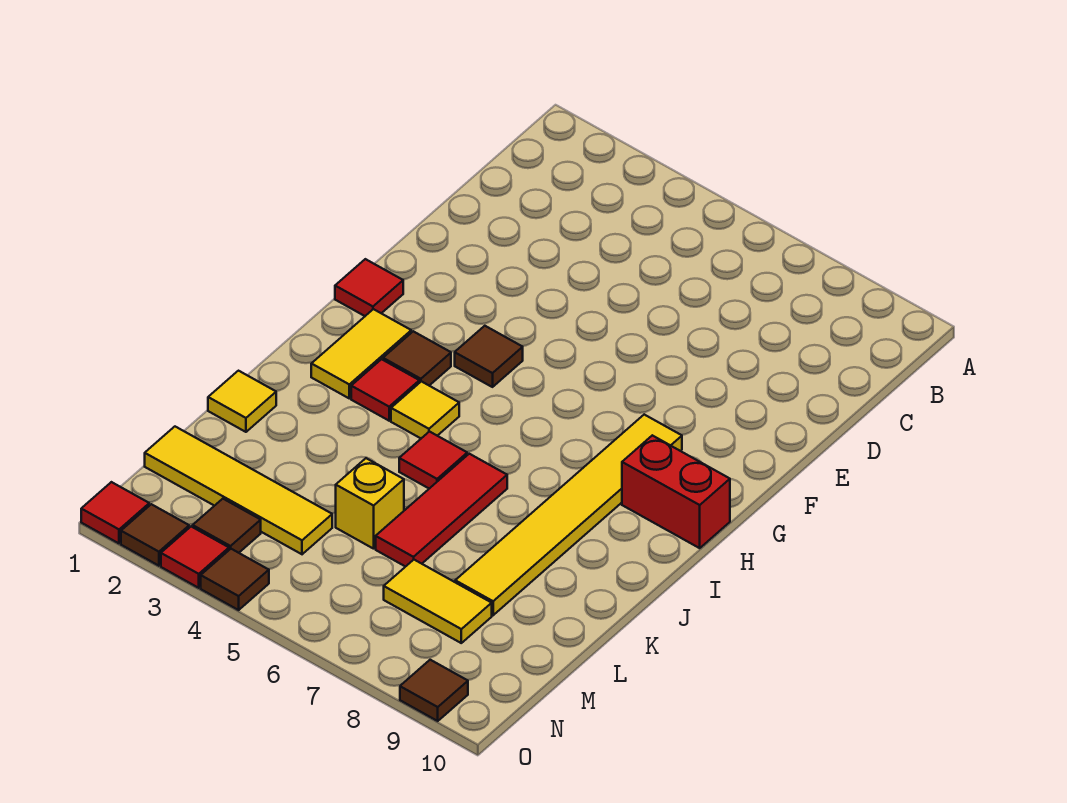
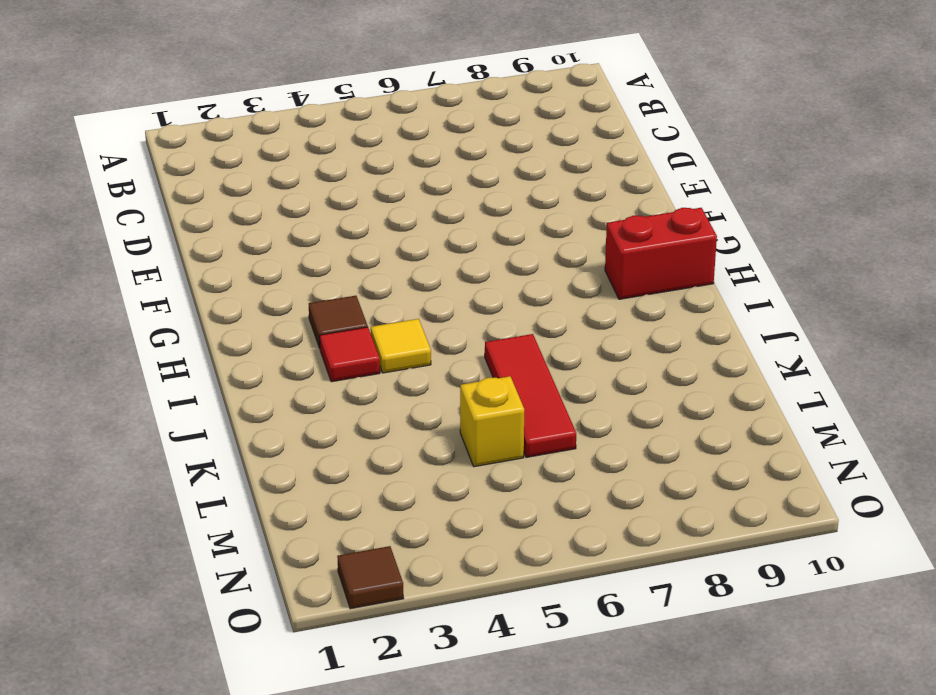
none -> red 1x1 tile [335,259,403,316]
none -> brown 1x1 tile [455,326,523,387]
none -> yellow 1x6 tile [455,415,682,615]

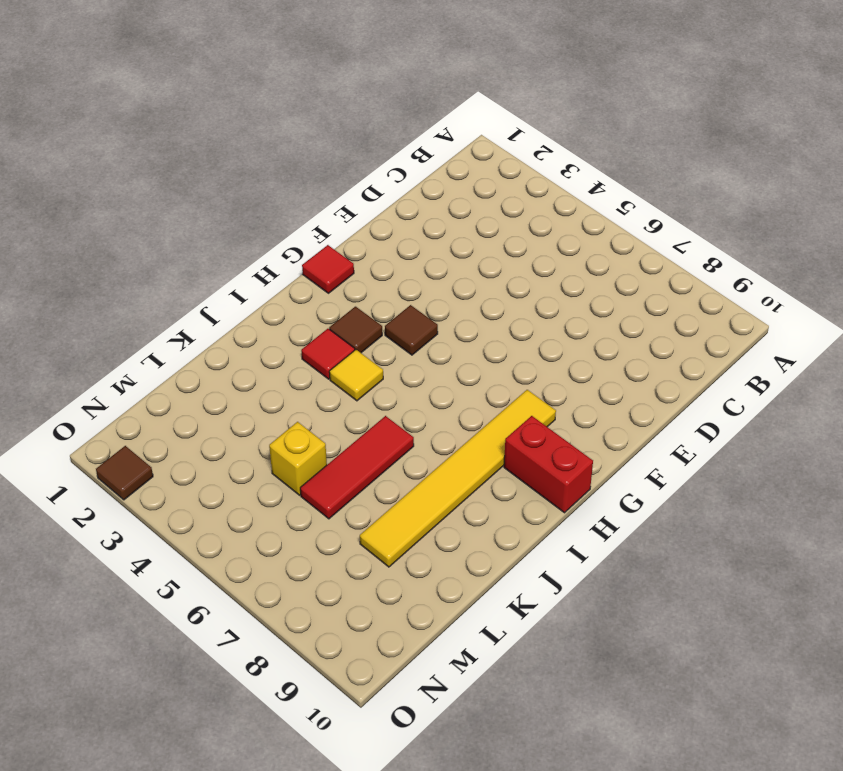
none -> yellow 1x2 tile [311,309,411,398]
none -> red 1x1 tile [399,432,467,489]
none -> yellow 1x1 tile [208,371,276,432]

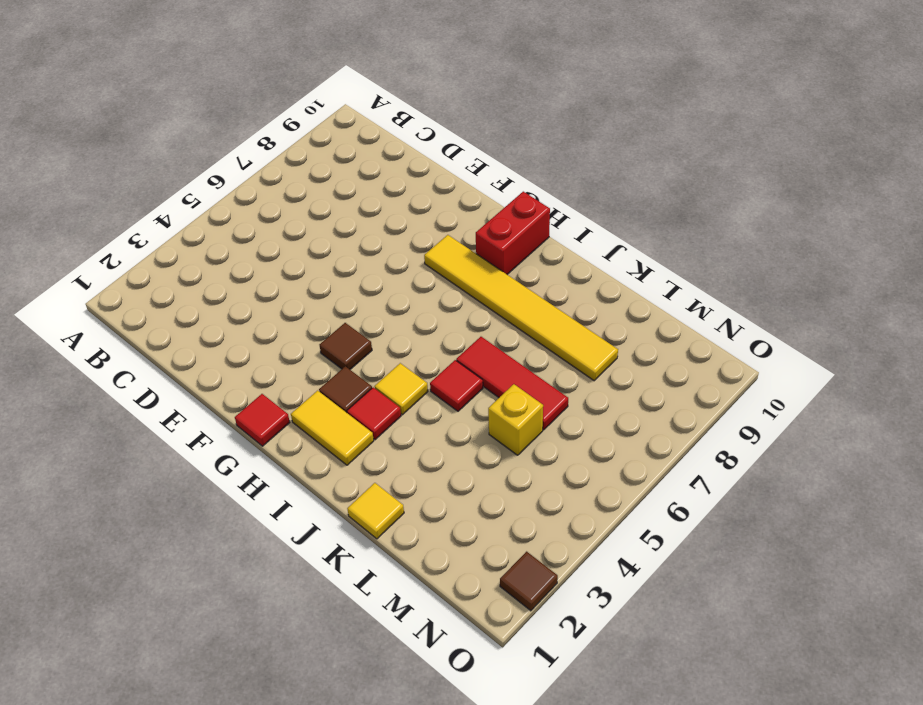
none -> yellow 1x4 tile [145,427,332,554]
none -> yellow 1x2 tile [384,560,492,643]
none -> brown 1x1 tile [193,499,261,553]

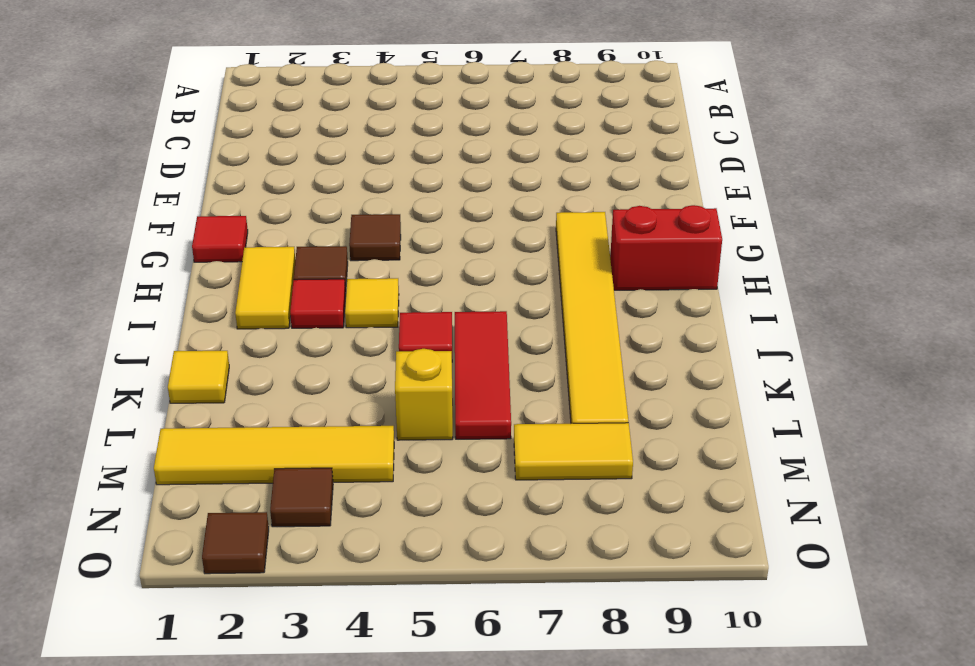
none -> red 1x1 tile [81,482,149,543]
none -> red 1x1 tile [161,527,229,588]
none -> brown 1x1 tile [201,549,269,610]

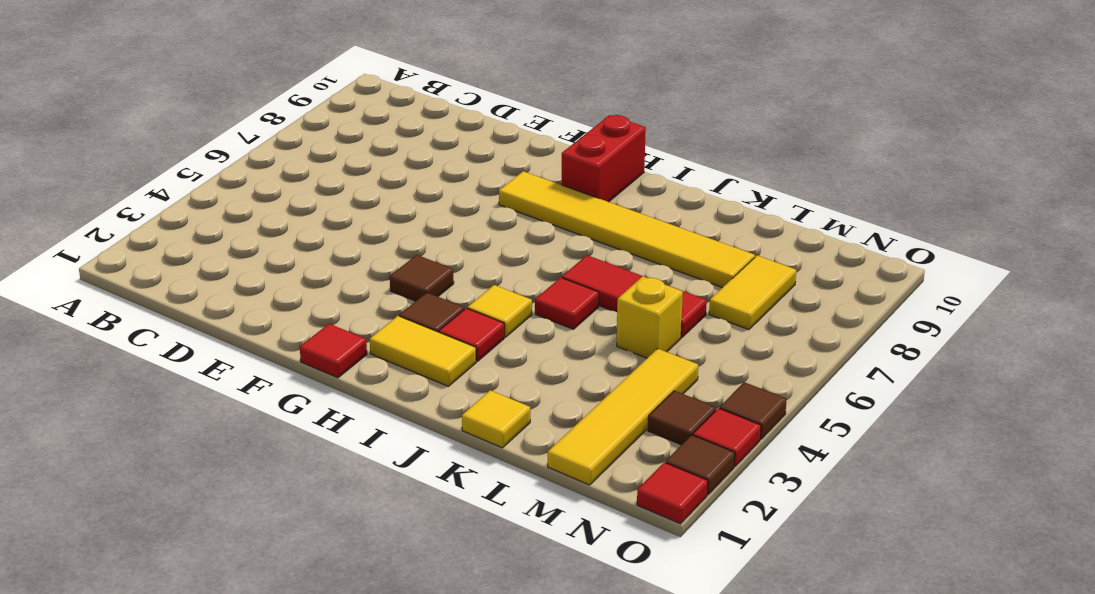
none -> brown 1x1 tile [400,660,468,721]

